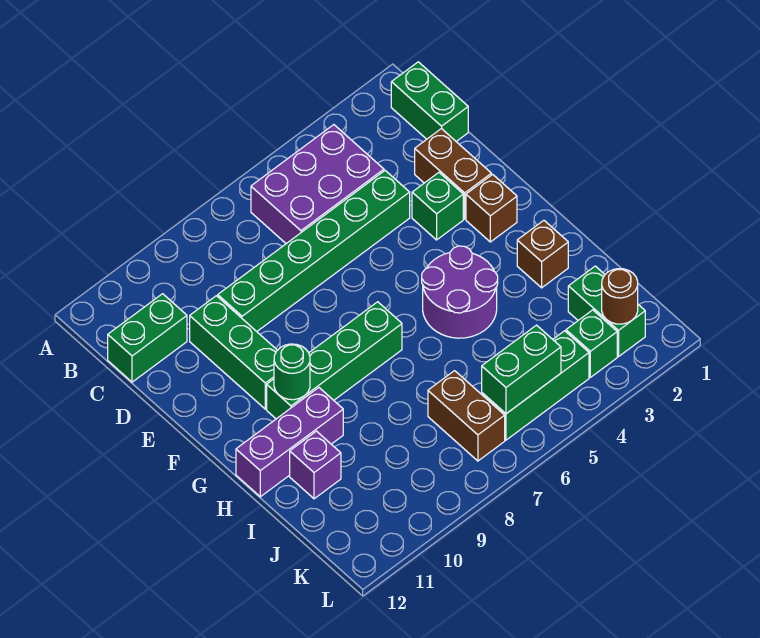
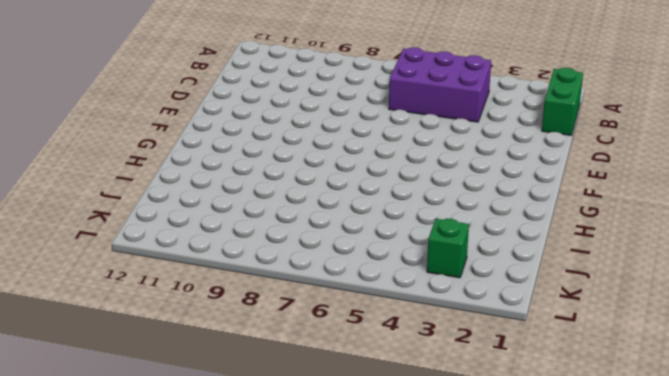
none -> green 1x2 brick [108,294,187,382]
none -> brown 1x2 brick [415,129,491,219]
none -> green 1x6 brick [218,171,410,331]

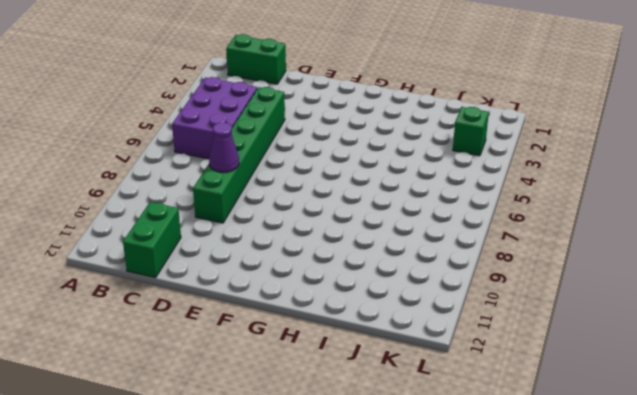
purple 1x1 cone [209,123,239,172] -> none
none -> brown 1x2 brick [415,129,491,219]
none -> green 1x3 brick [190,296,277,409]
none -> green 1x1 brick [412,173,463,240]

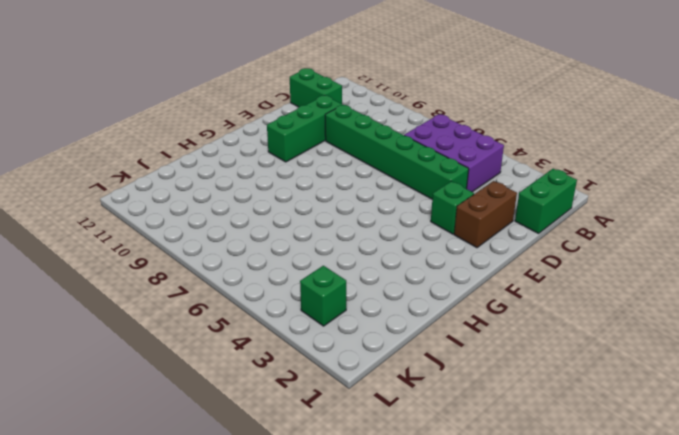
none -> brown 1x1 brick [466,174,517,242]
none -> purple 2x2 round brick [422,246,498,338]
none -> green 1x4 brick [267,302,402,419]

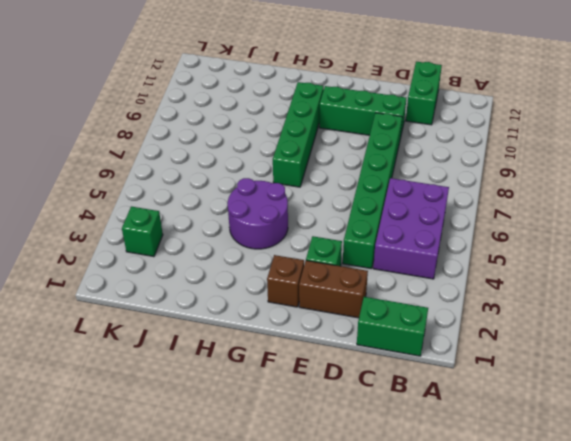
none -> brown 1x1 brick [517,220,568,288]
none -> purple 1x3 brick [236,388,343,497]
none -> purple 1x1 brick [290,431,341,499]

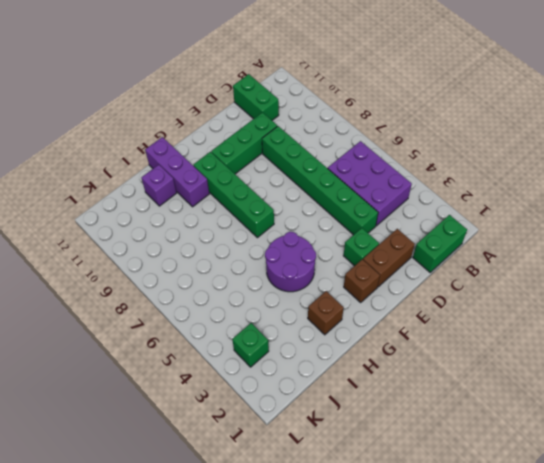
none -> green 1x2 brick [568,266,645,356]
none -> brown 1x2 brick [428,371,505,461]
none -> green 1x3 brick [482,331,589,440]

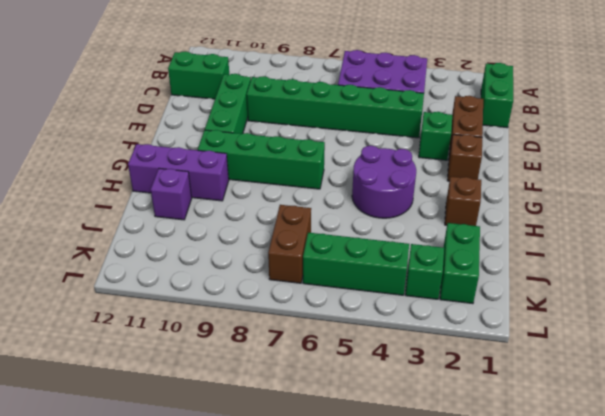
none -> green 1x1 round brick [274,344,310,400]
none -> brown 1x1 round brick [602,269,638,324]
none -> green 1x2 brick [482,325,561,414]

